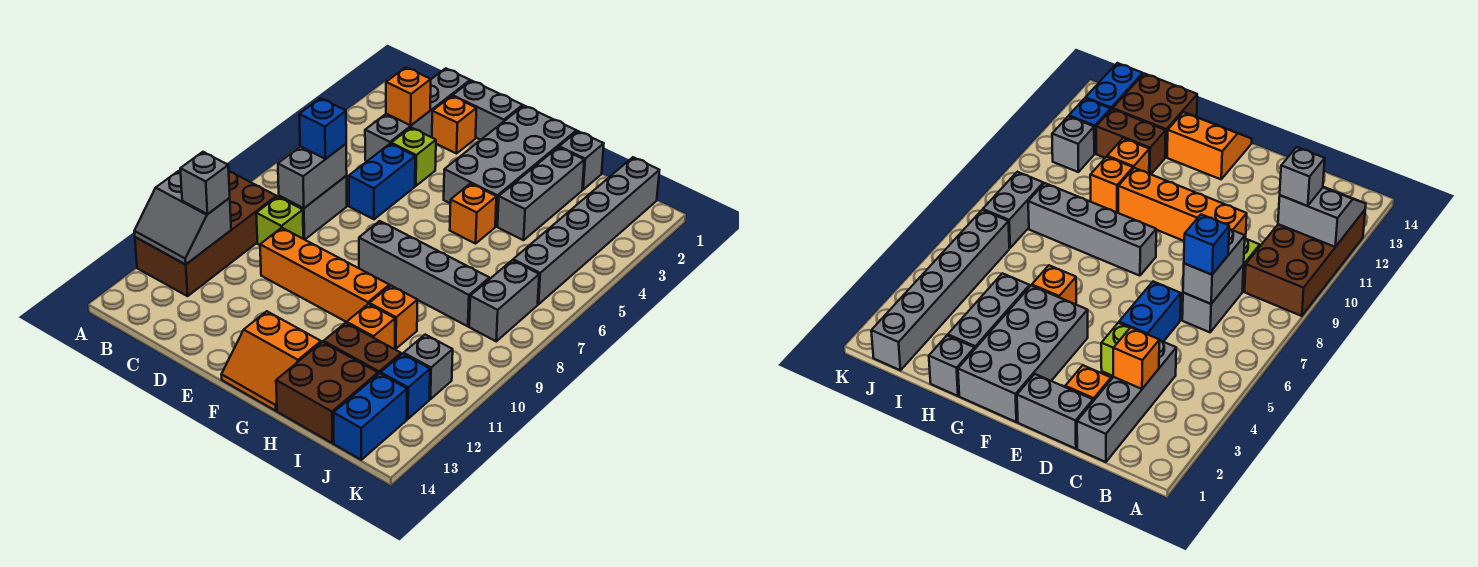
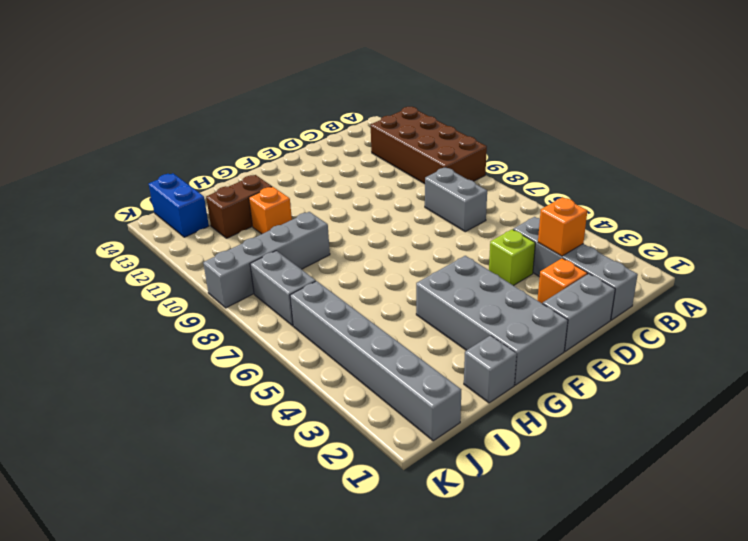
grey 1x4 brick [203,212,330,308] -> grey 1x4 brick moved to [359,221,489,326]
none -> lime 1x1 brick [256,197,303,245]
none -> blue 1x2 brick [349,144,415,219]
none -> orange 1x4 brick [260,228,389,322]

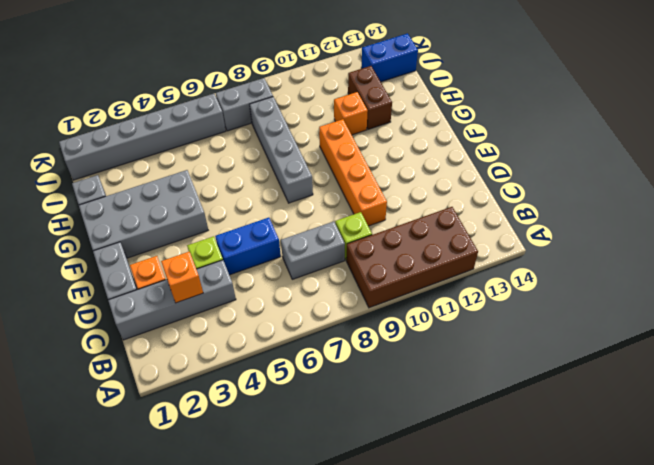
none -> orange 2x2 slope [221,311,321,411]
none -> orange 1x1 brick [450,184,496,244]
none -> grey 1x3 brick [498,147,584,240]

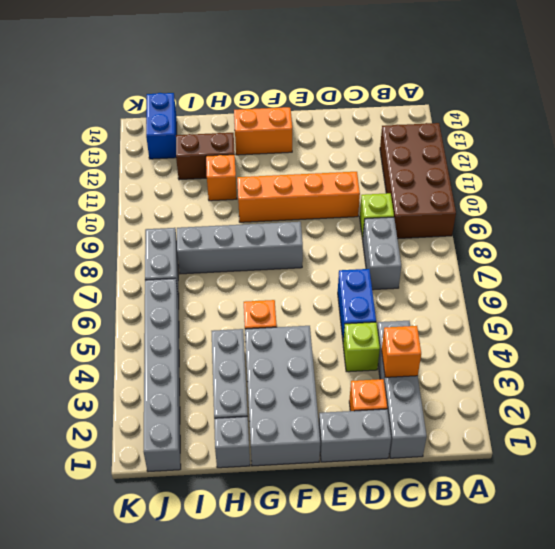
none -> orange 1x1 brick [369,286,418,349]
none -> brown 2x2 brick [276,342,378,443]
none -> grey 1x1 brick [404,335,453,399]

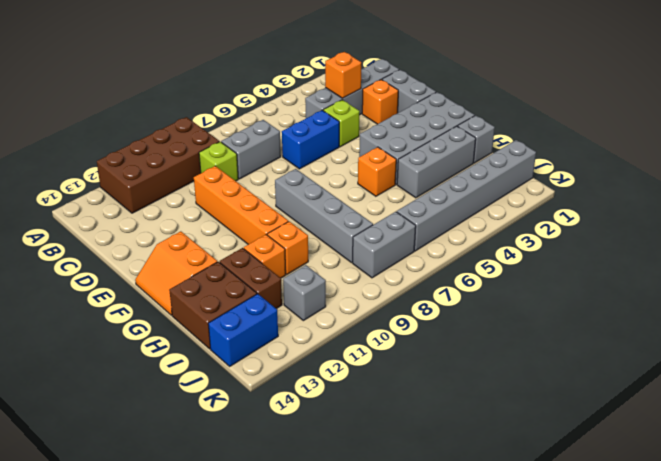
none -> blue 1x1 brick [381,354,430,419]
none -> grey 2x2 slope [134,171,231,265]
none -> grey 1x2 brick [278,144,347,208]

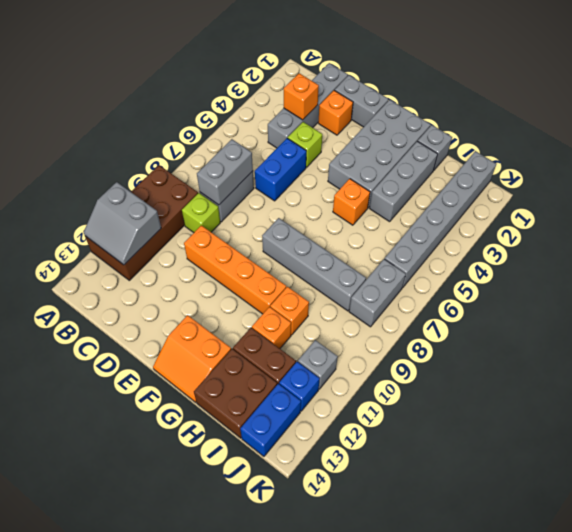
none -> grey 1x1 brick [180,152,230,214]
none -> blue 1x1 brick [299,98,346,159]

